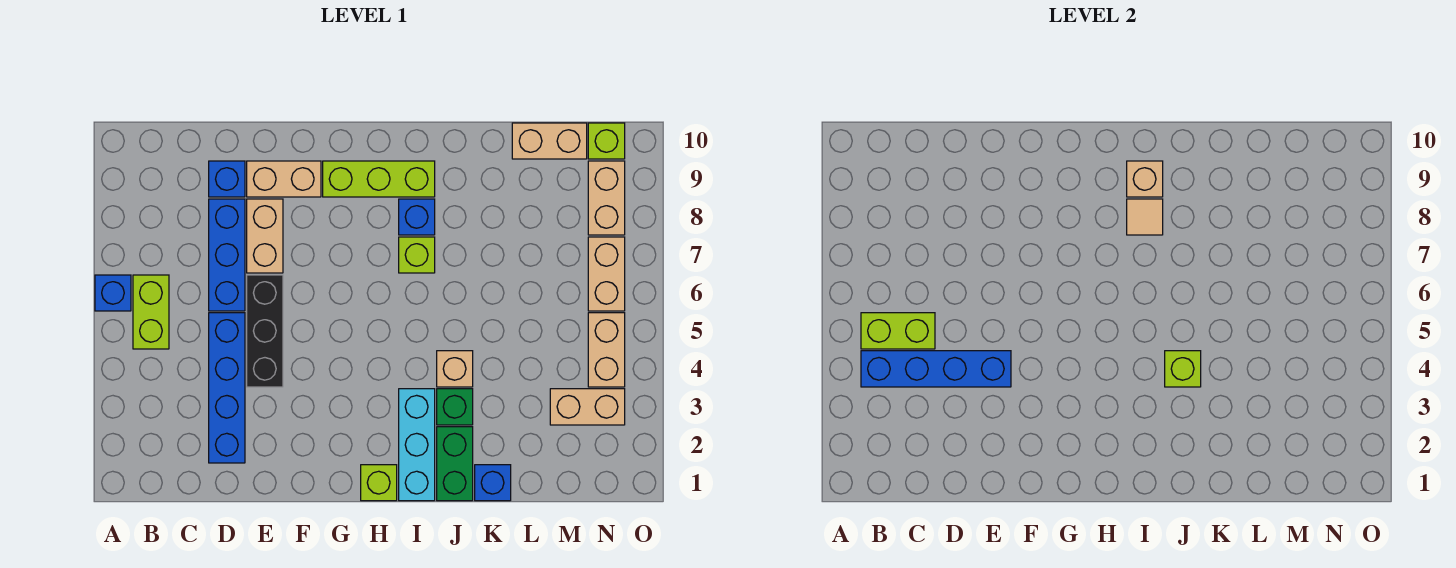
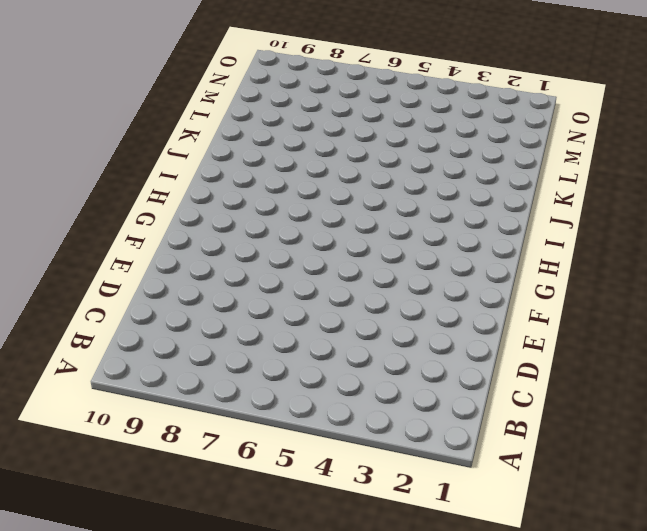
none -> blue 1x1 brick [95,275,131,311]
none -> lime 1x2 brick [133,275,169,349]
none -> blue 1x4 brick [209,313,245,463]

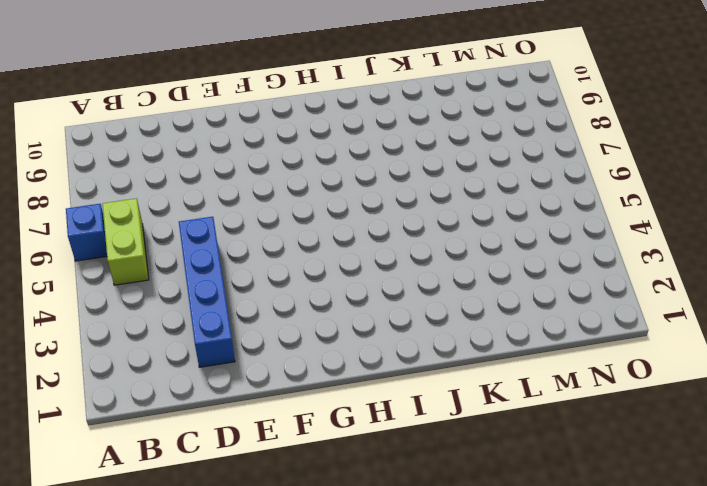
none -> blue 1x3 brick [209,199,245,311]
none -> blue 1x1 brick [209,161,245,197]
none -> black 1x3 brick [247,275,283,387]

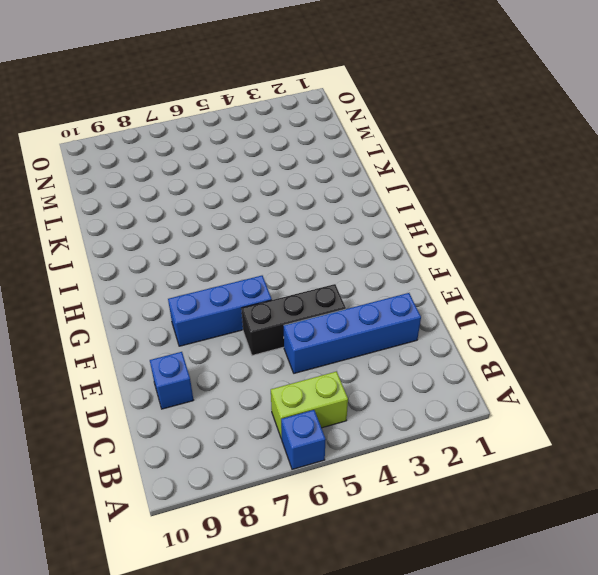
blue 1x3 brick [168,276,272,346] -> blue 1x3 brick moved to [209,199,245,311]
none -> tan 1x2 brick [247,199,283,273]
none -> tan 1x2 brick [247,161,321,197]
none -> lime 1x3 brick [323,161,435,197]

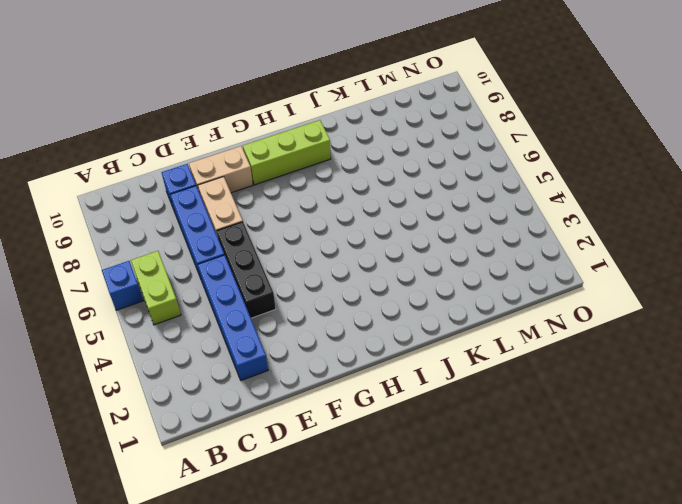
none -> lime 1x1 brick [361,465,397,501]
none -> cyan 1x3 brick [399,389,435,501]
none -> lime 1x1 brick [399,237,435,273]

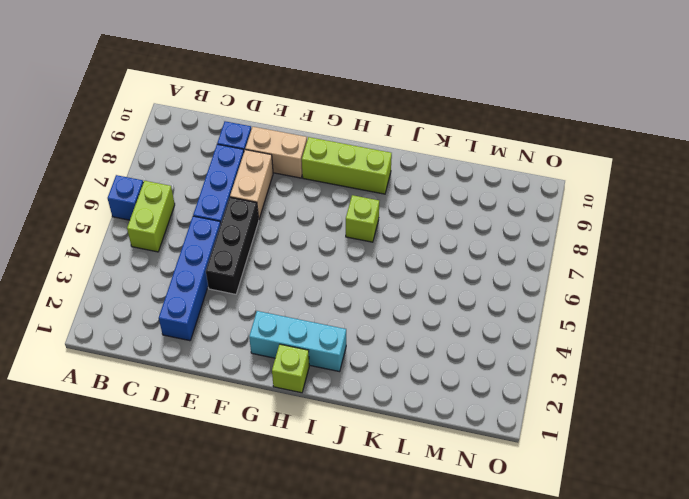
cyan 1x3 brick [249,311,346,372] -> cyan 1x3 brick turned to [399,389,435,501]
none -> blue 1x1 brick [399,199,435,235]
none -> green 1x2 brick [437,427,473,501]
none -> green 1x1 brick [437,389,473,425]

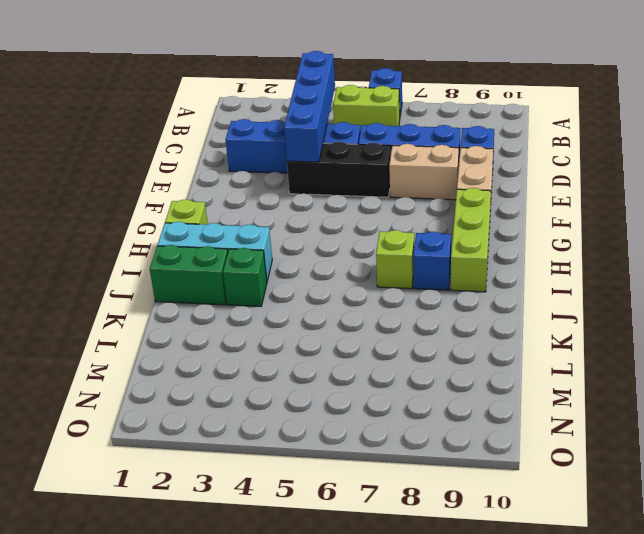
none -> tan 1x1 brick [437,351,473,387]
none -> blue 1x1 brick [475,465,511,501]
none -> tan 1x2 brick [512,123,587,159]

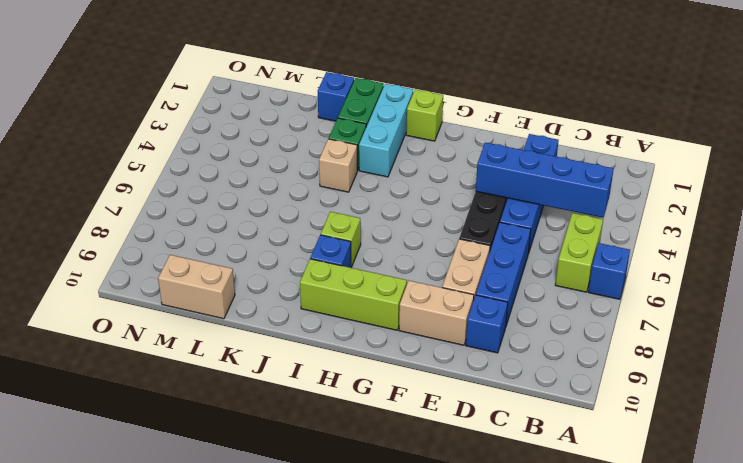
none -> tan 1x2 brick [550,389,625,425]
none -> tan 1x2 brick [588,313,625,387]
none -> tan 1x2 brick [588,237,625,311]

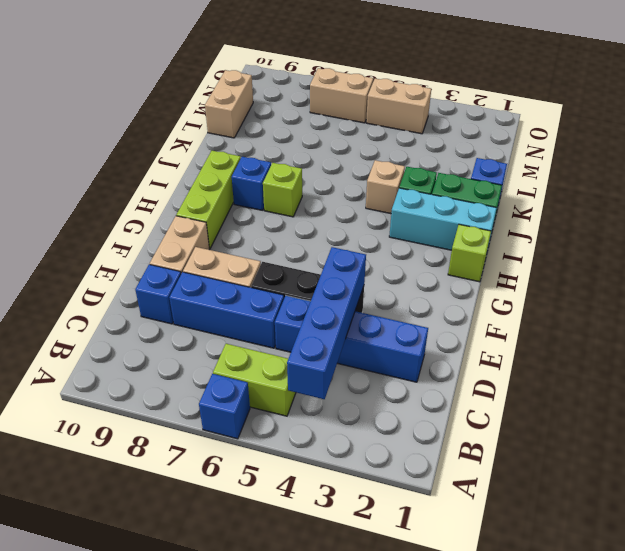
none -> tan 1x2 brick [550,389,625,425]
none -> tan 1x2 brick [588,161,625,235]
none -> lime 1x1 brick [588,123,625,159]

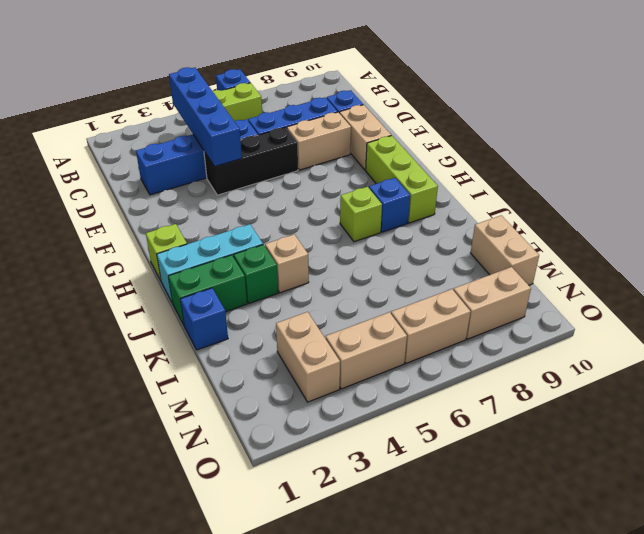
none -> lime 1x1 brick [588,123,625,159]
none -> lime 1x2 brick [861,313,935,349]
none -> tan 1x1 tile [1127,199,1163,235]

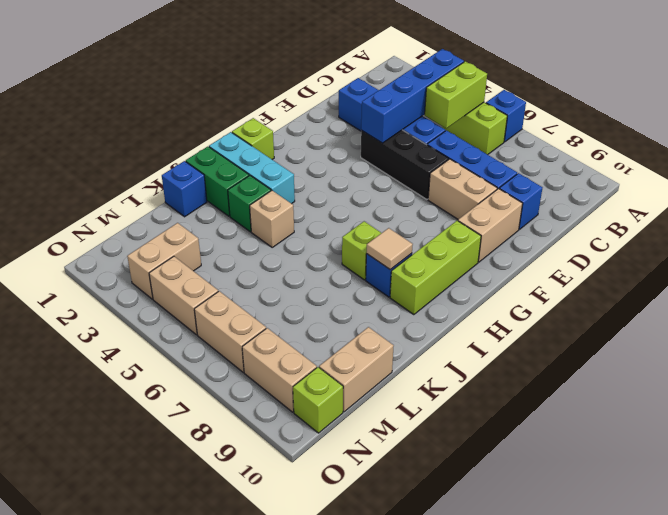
none -> tan 1x1 brick [1127,161,1163,197]
none -> lime 1x1 brick [1165,351,1201,387]

